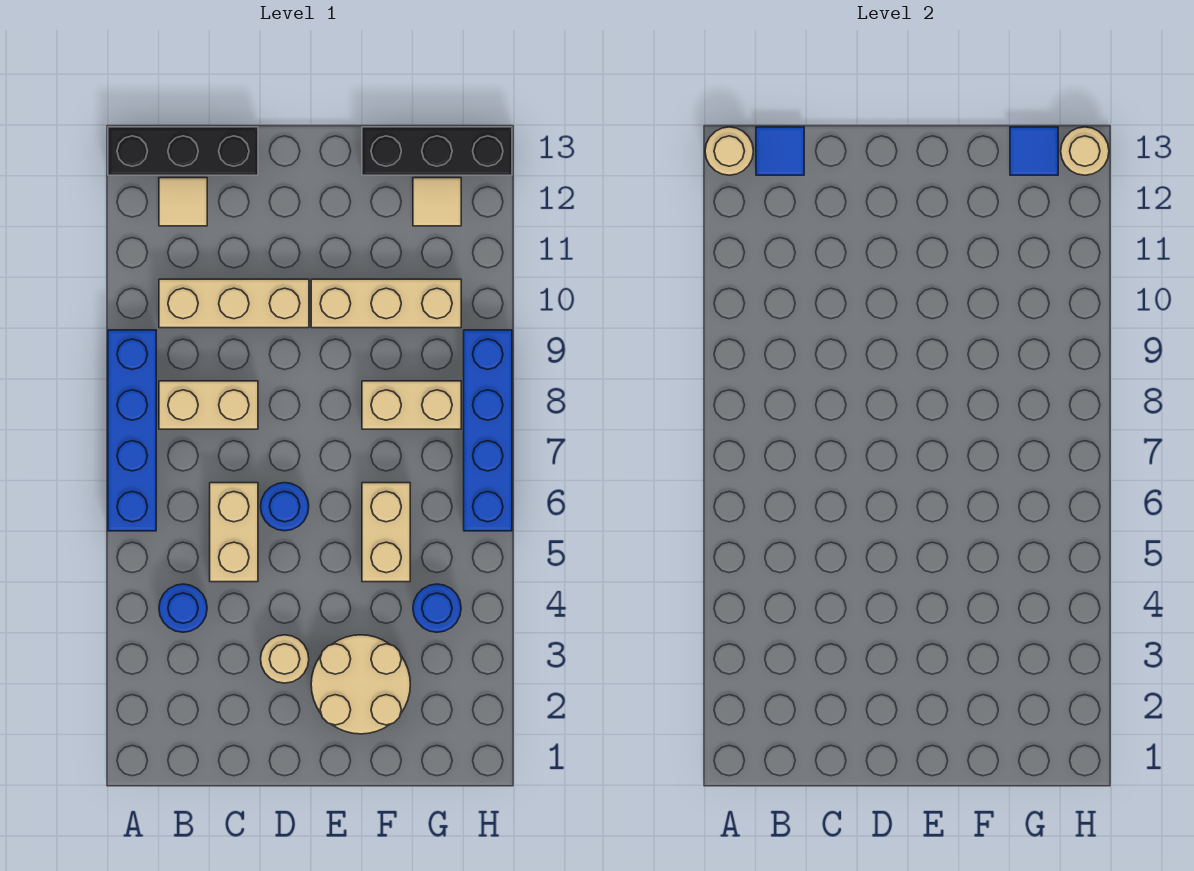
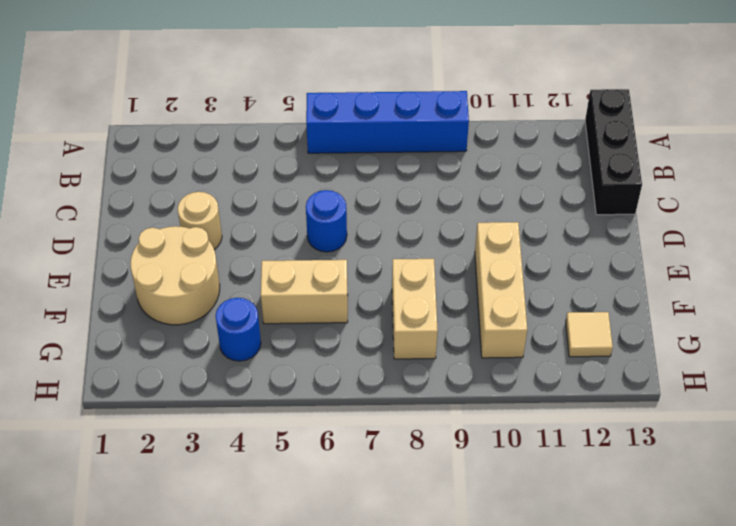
none -> blue 1x1 round brick [159,584,207,632]
none -> tan 1x2 brick [159,381,258,429]
none -> tan 1x3 brick [159,279,309,328]

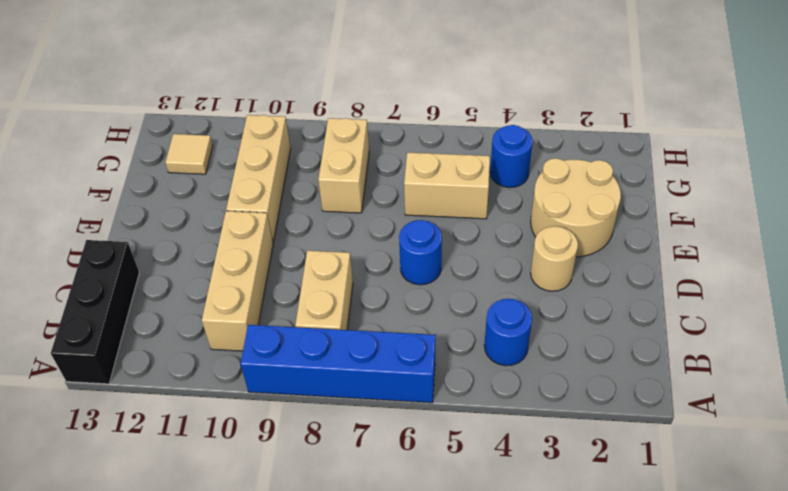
none -> tan 1x1 tile [159,178,207,226]
none -> tan 1x2 brick [210,483,258,582]
none -> black 1x3 brick [362,127,512,175]

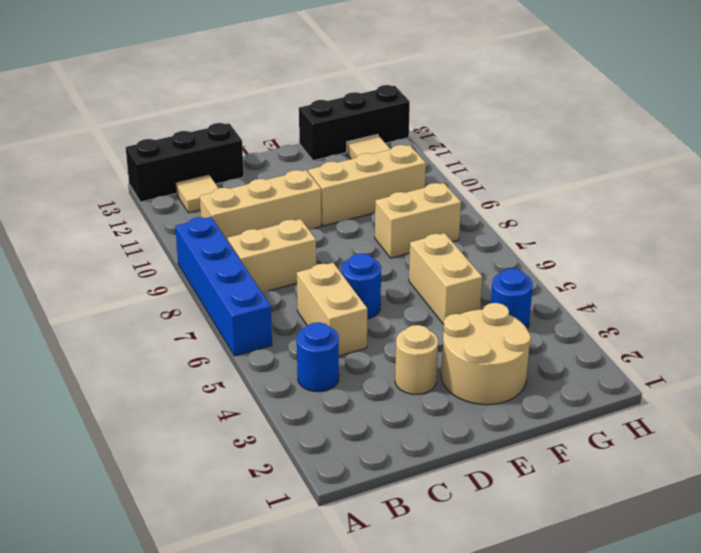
none -> blue 1x4 brick [464,330,512,531]
none -> tan 1x1 round brick [705,127,753,175]
none -> blue 1x1 tile [756,127,804,175]

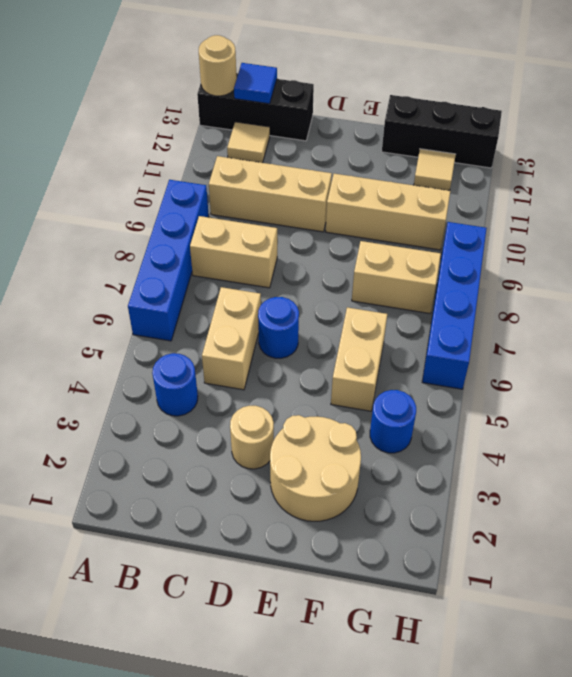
none -> blue 1x1 tile [1010,127,1058,175]
none -> tan 1x1 round brick [1061,127,1109,175]

